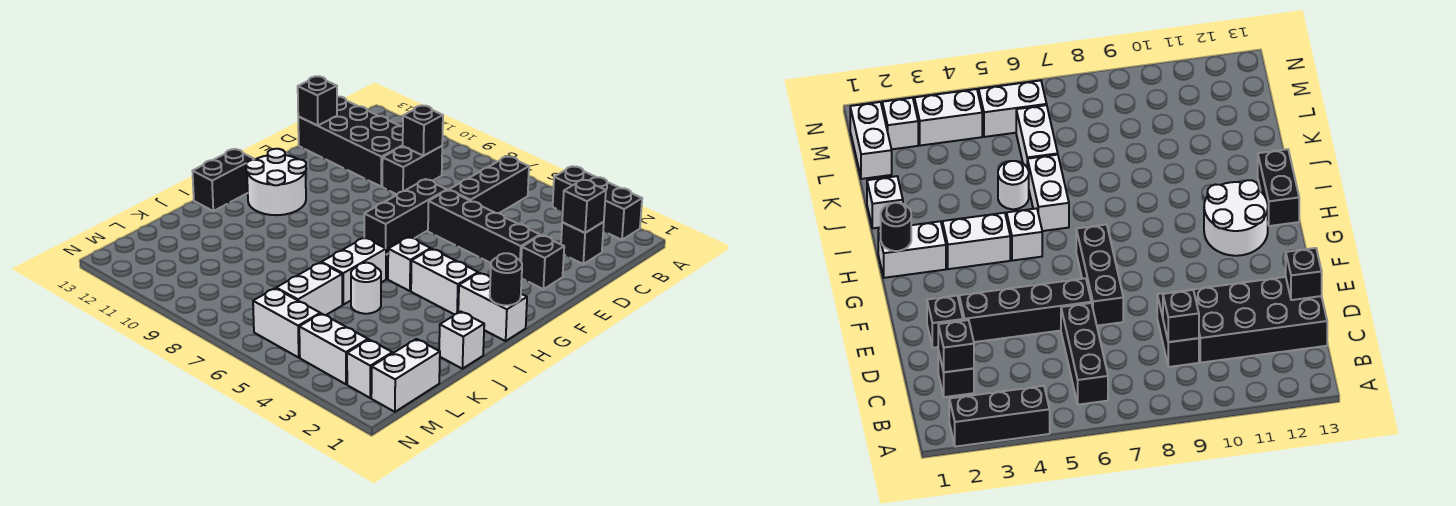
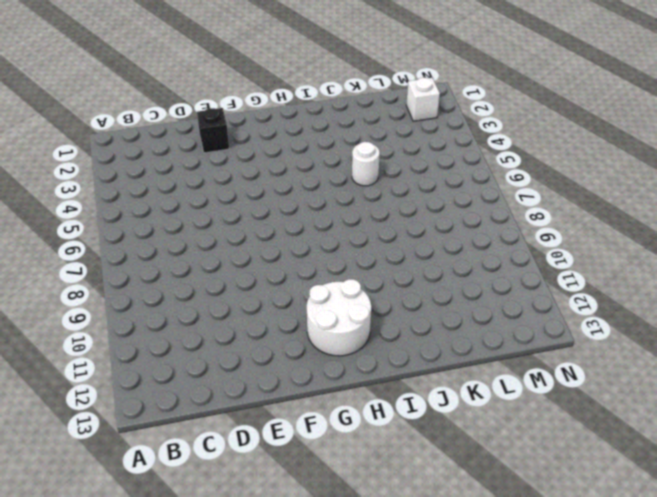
none -> black 1x3 brick [553,166,642,240]
none -> black 1x3 brick [449,156,529,213]
none -> black 1x1 brick [561,222,604,264]

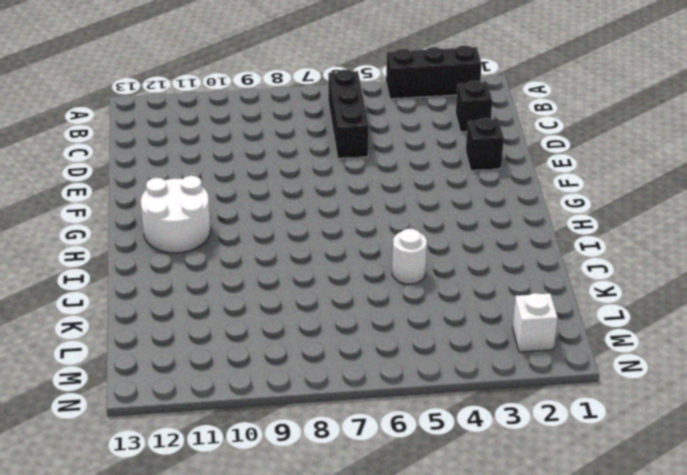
none -> black 1x2 brick [382,146,442,194]
none -> black 2x4 brick [298,97,403,187]
none -> black 1x4 brick [428,190,540,263]

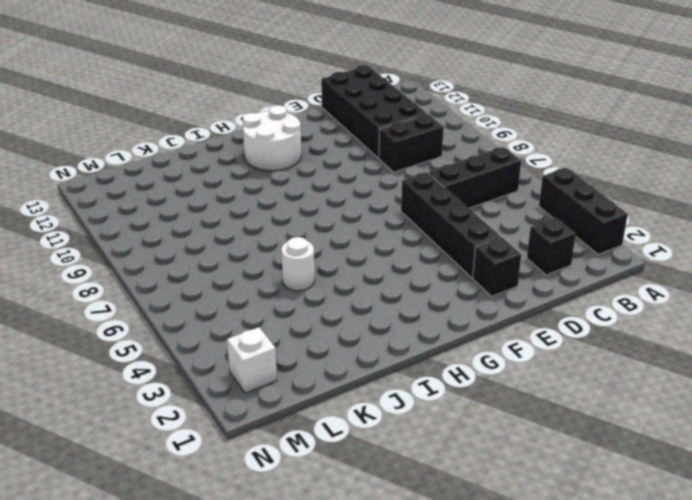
none -> black 1x3 brick [364,179,447,255]
none -> white 1x2 brick [458,273,527,341]
none -> white 1x2 brick [411,249,478,315]

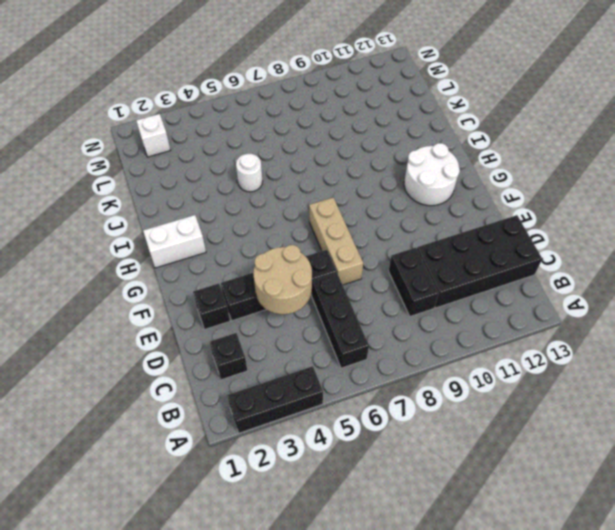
tan 2x2 round brick [253,245,312,314] -> none
tan 1x3 brick [309,198,363,285] -> black 1x3 brick [364,179,447,255]
none -> white 1x2 brick [411,249,478,315]
none -> white 1x1 brick [388,237,431,291]
none -> black 1x2 brick [193,149,254,211]

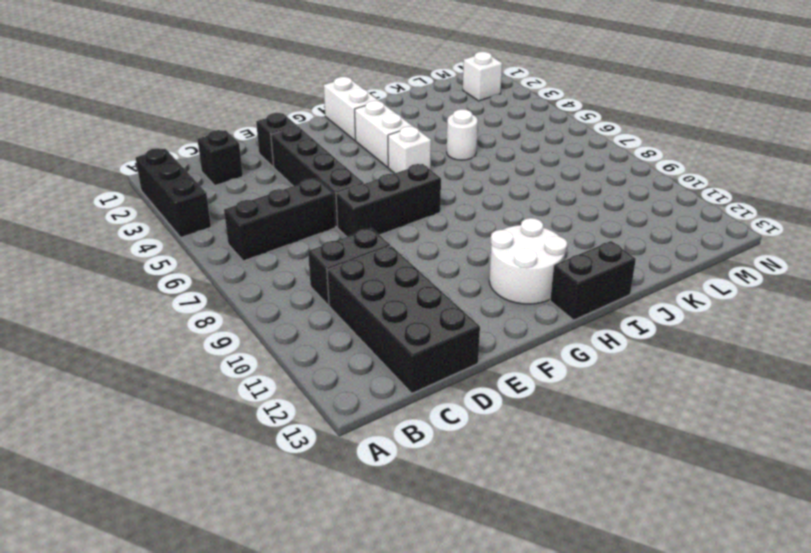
none -> white 1x2 brick [321,238,386,305]
none -> white 1x1 brick [439,312,484,369]
none -> white 1x2 brick [276,263,342,315]

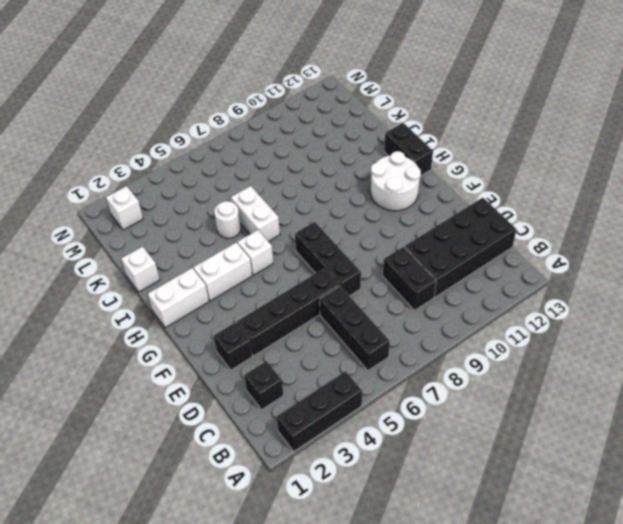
none -> white 1x2 brick [276,263,342,315]
none -> white 1x2 brick [371,339,440,412]
none -> white 1x2 brick [299,314,368,384]

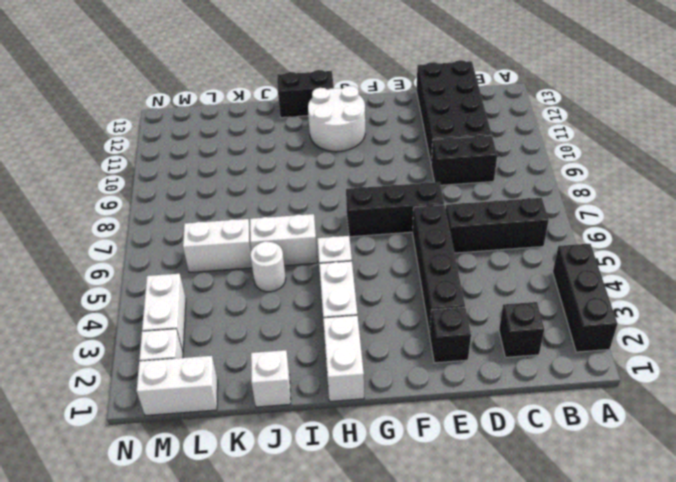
none -> white 1x2 brick [253,288,320,357]
none -> black 1x1 brick [562,180,606,233]
none -> black 1x1 brick [403,106,443,156]

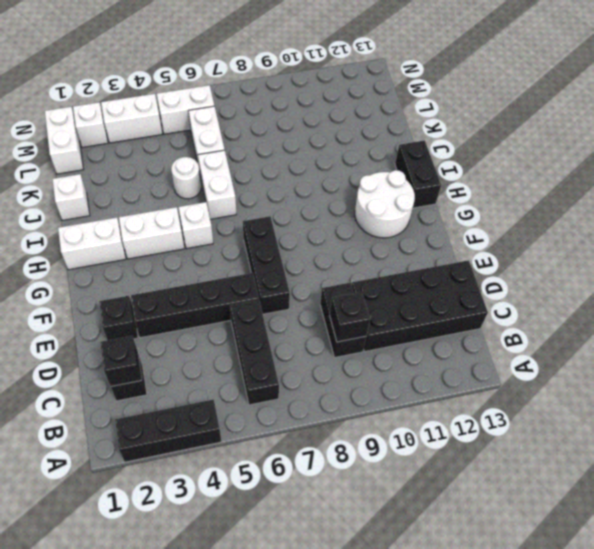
none -> black 1x1 brick [298,76,337,126]
none -> black 1x1 round brick [490,253,522,305]

